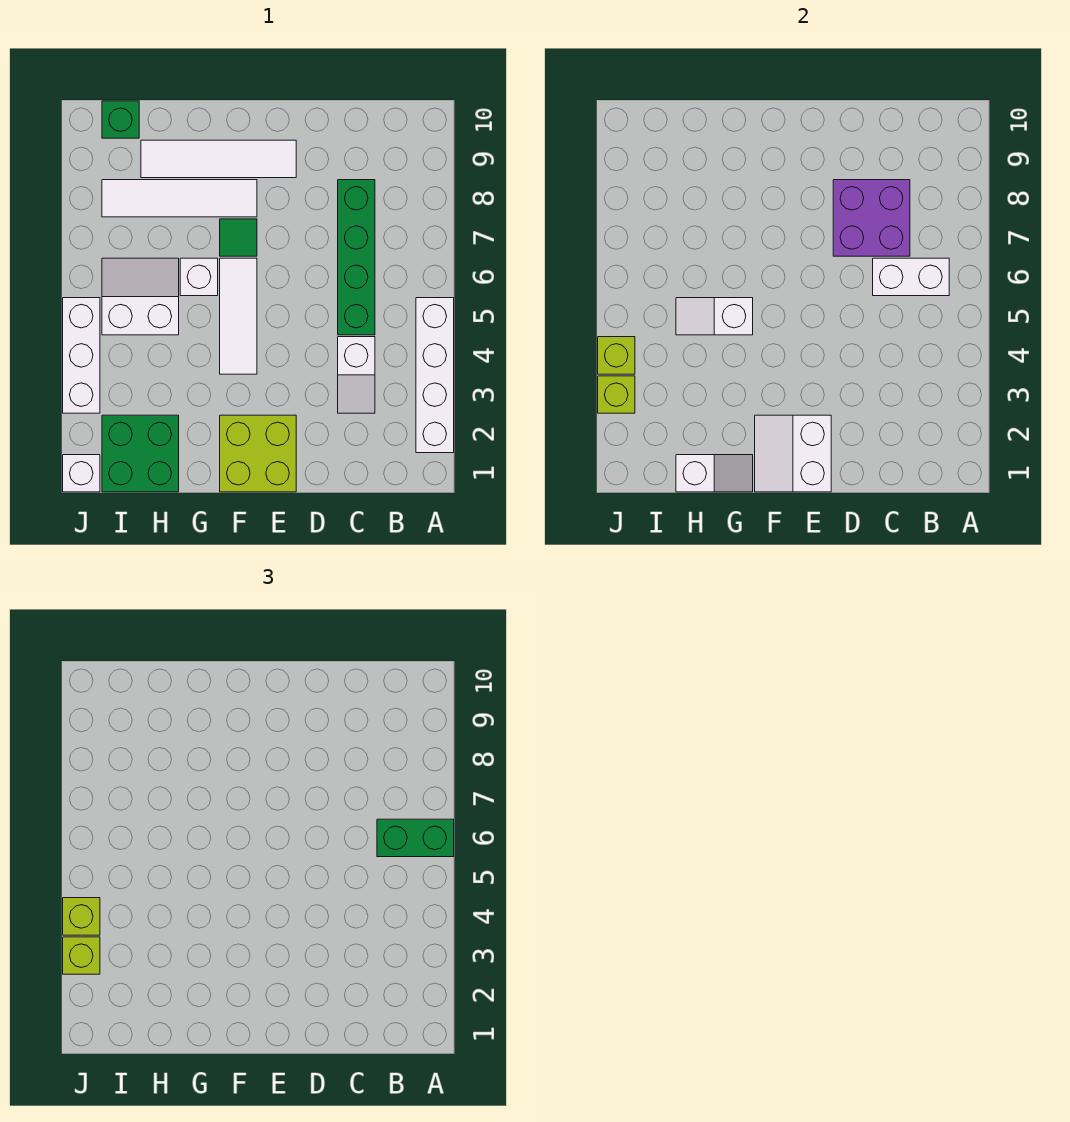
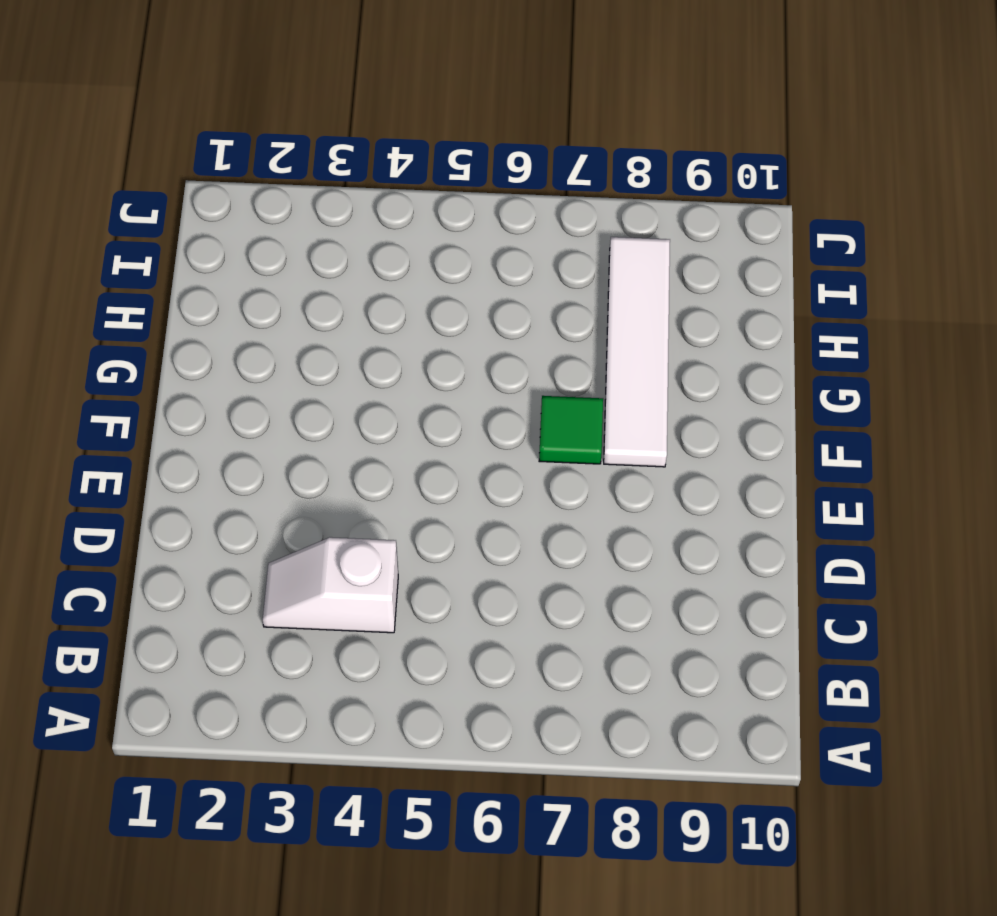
none -> white 1x4 brick [416,298,454,453]
none -> green 1x4 brick [338,180,375,335]
none -> lime 2x2 brick [220,415,296,492]

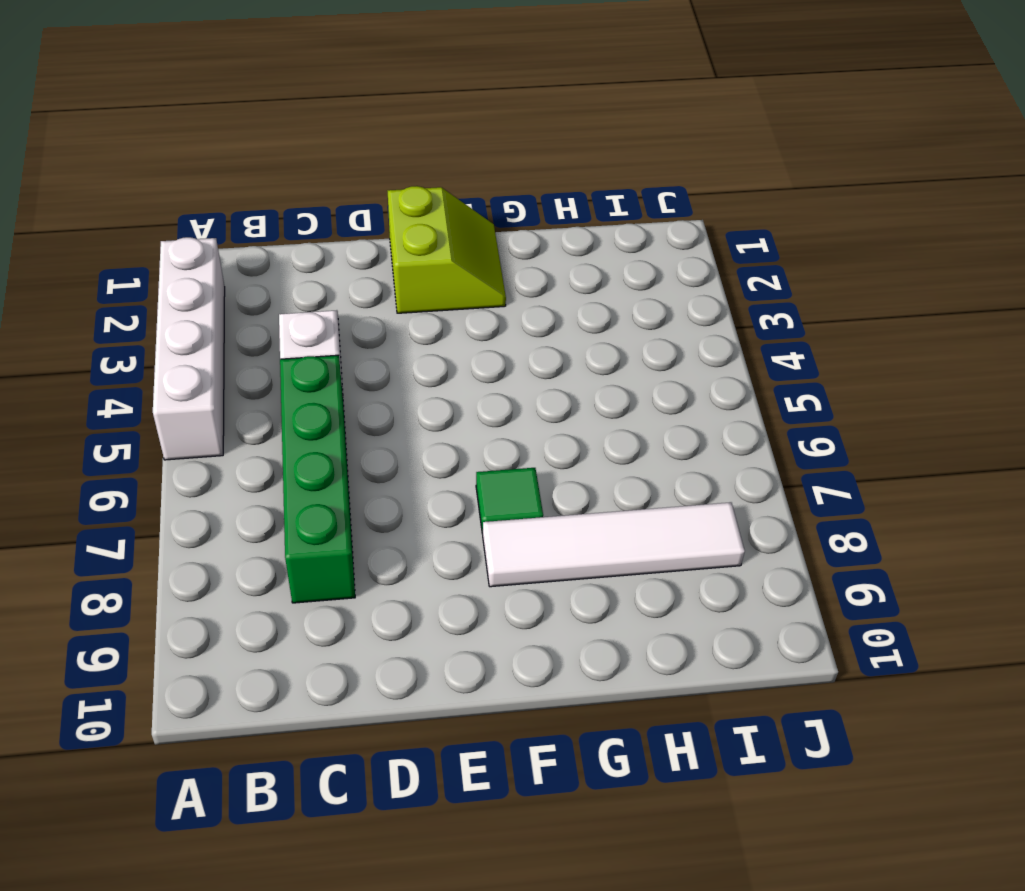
lime 2x2 slope [388,186,506,313] -> lime 2x2 brick [220,415,296,492]
none -> white 1x4 tile [141,140,296,178]
none -> white 1x3 tile [220,258,257,374]
none -> white 1x1 brick [180,258,218,296]

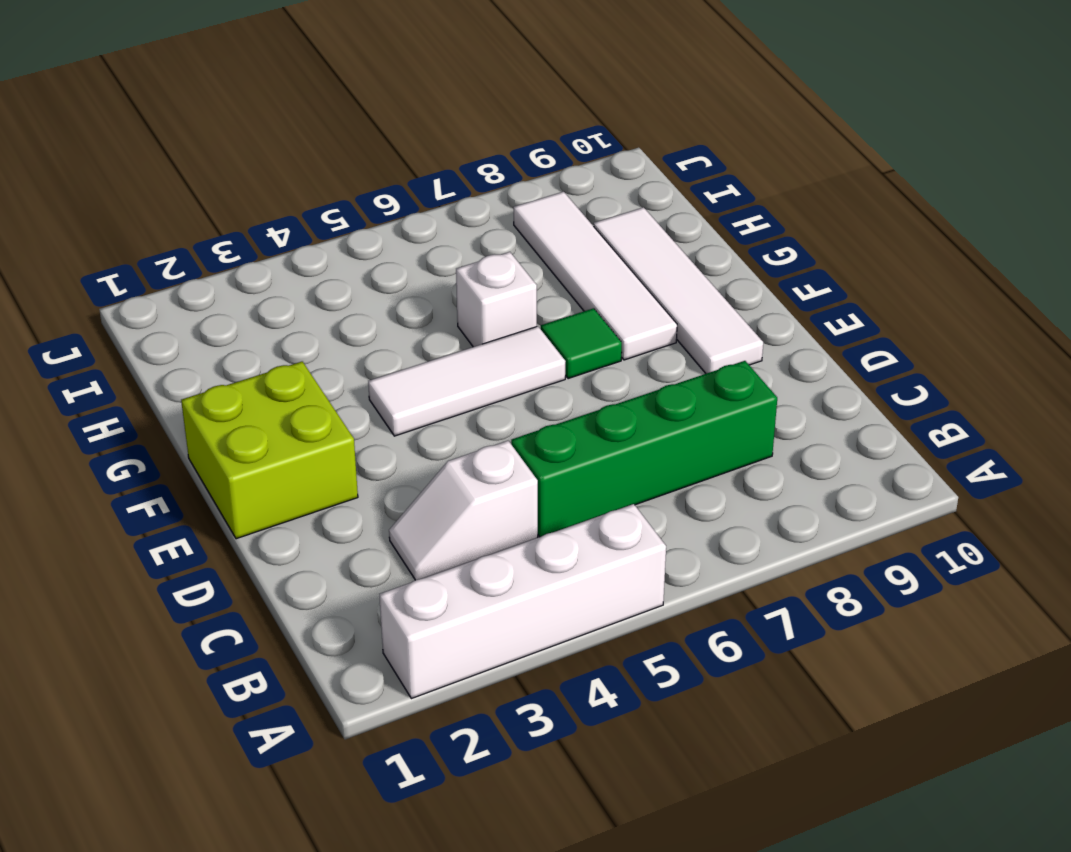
none -> green 2x2 brick [102,415,179,492]
none -> white 2x2 slope [102,258,179,335]
none -> green 1x1 brick [102,101,139,138]

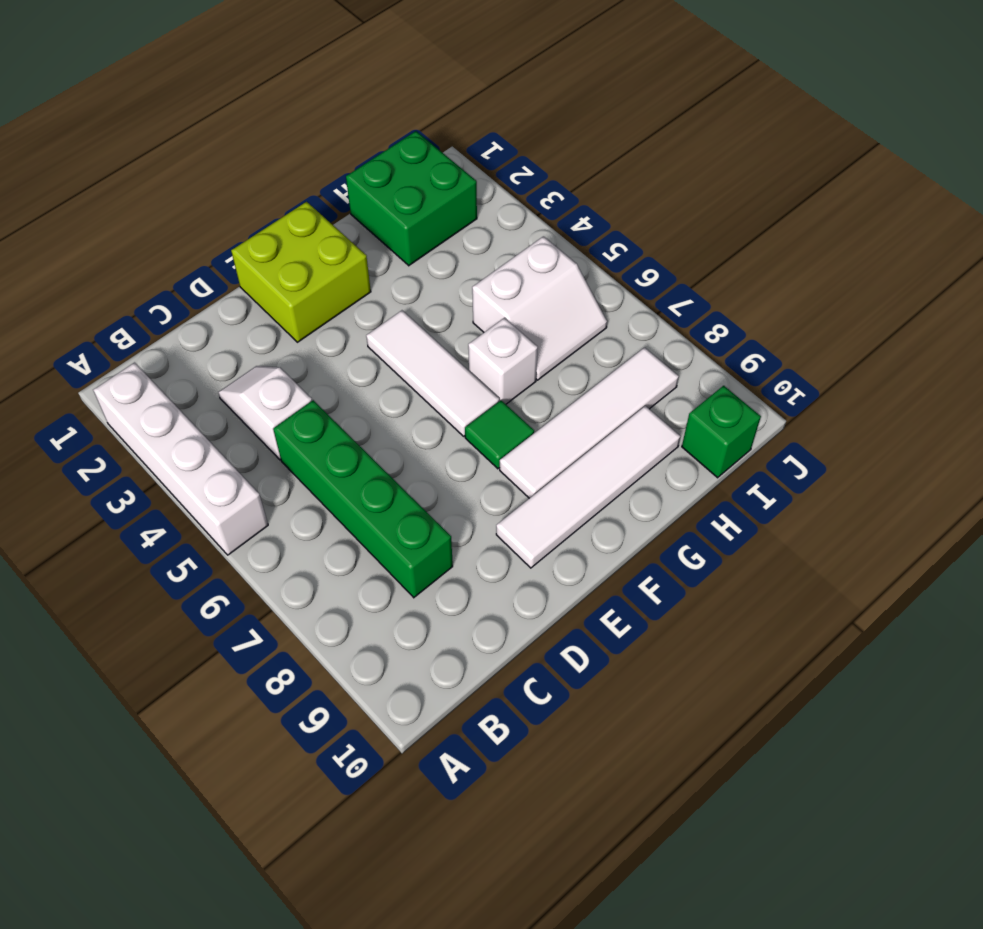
none -> white 1x1 brick [63,455,100,492]
none -> white 1x3 brick [63,298,100,413]
none -> white 1x2 brick [873,258,949,296]

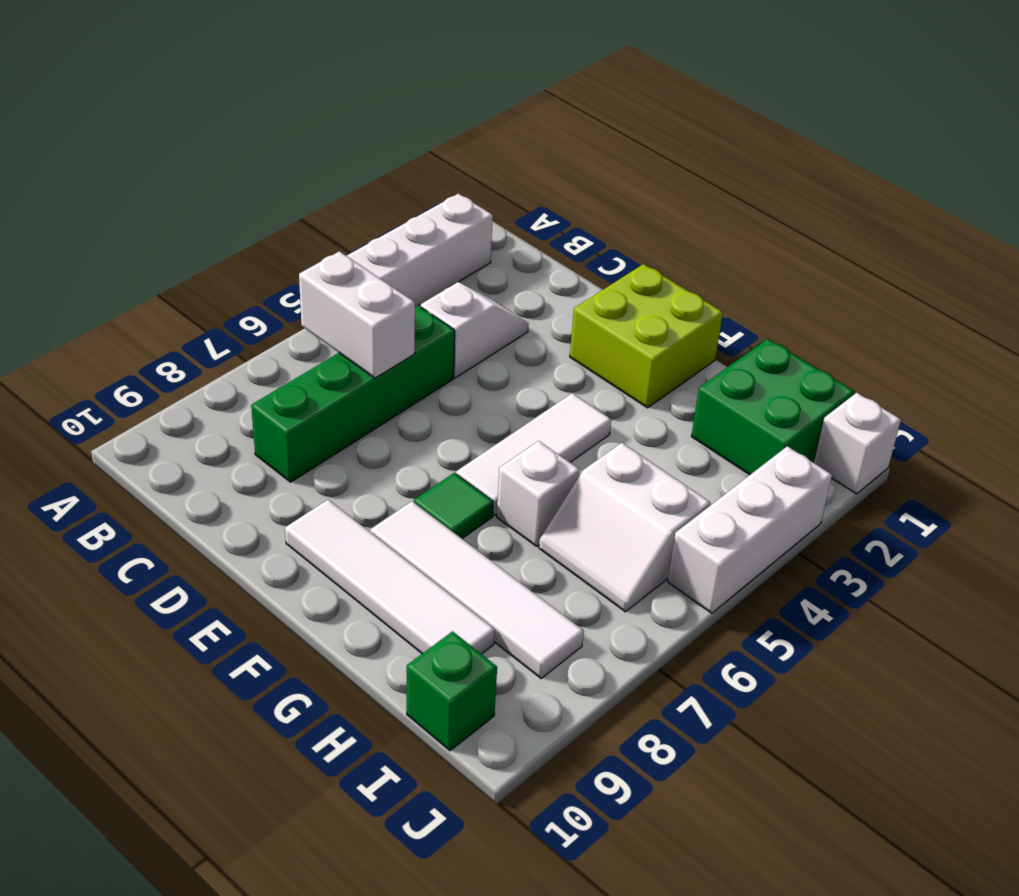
none -> purple 2x2 brick [833,180,910,256]
none -> white 2x2 slope [755,415,831,492]
none -> white 1x2 slope [676,455,753,492]

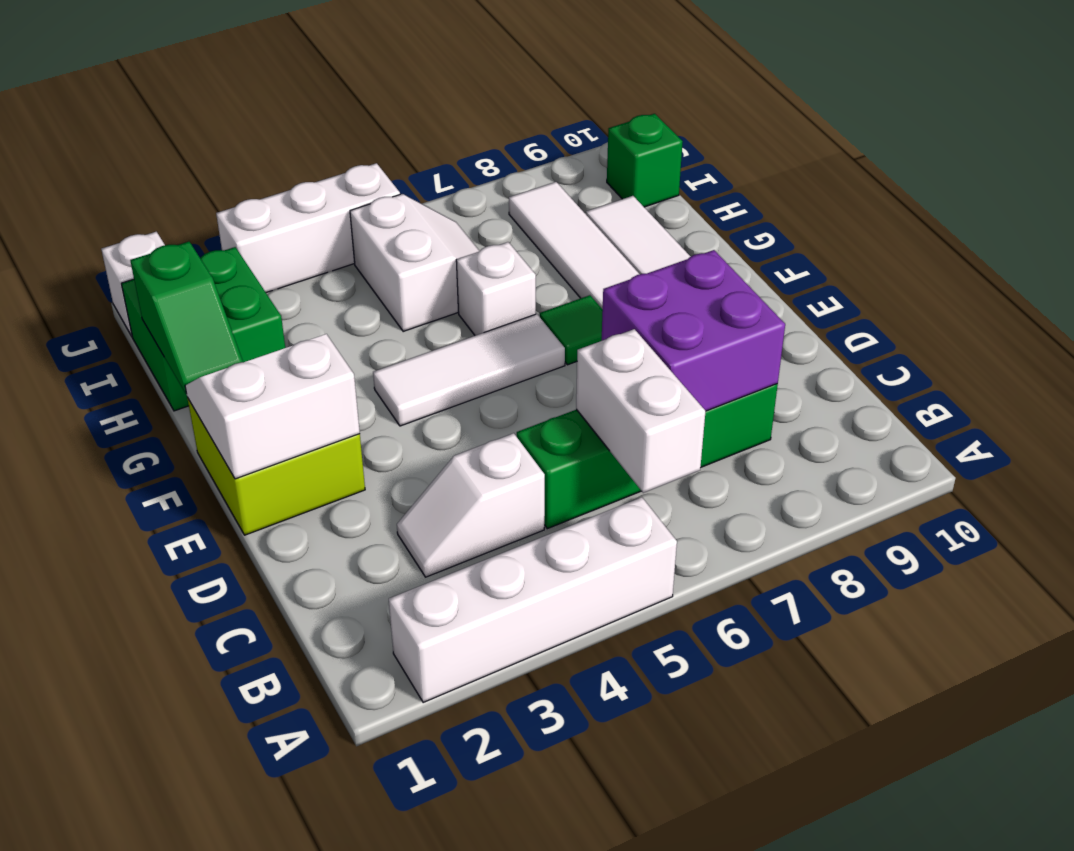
green 1x2 slope [130,242,243,394] -> white 1x2 slope [676,455,753,492]
none -> white 1x2 slope [676,298,753,335]
none -> lime 1x1 brick [598,376,635,413]
none -> lime 1x1 brick [598,337,635,374]

